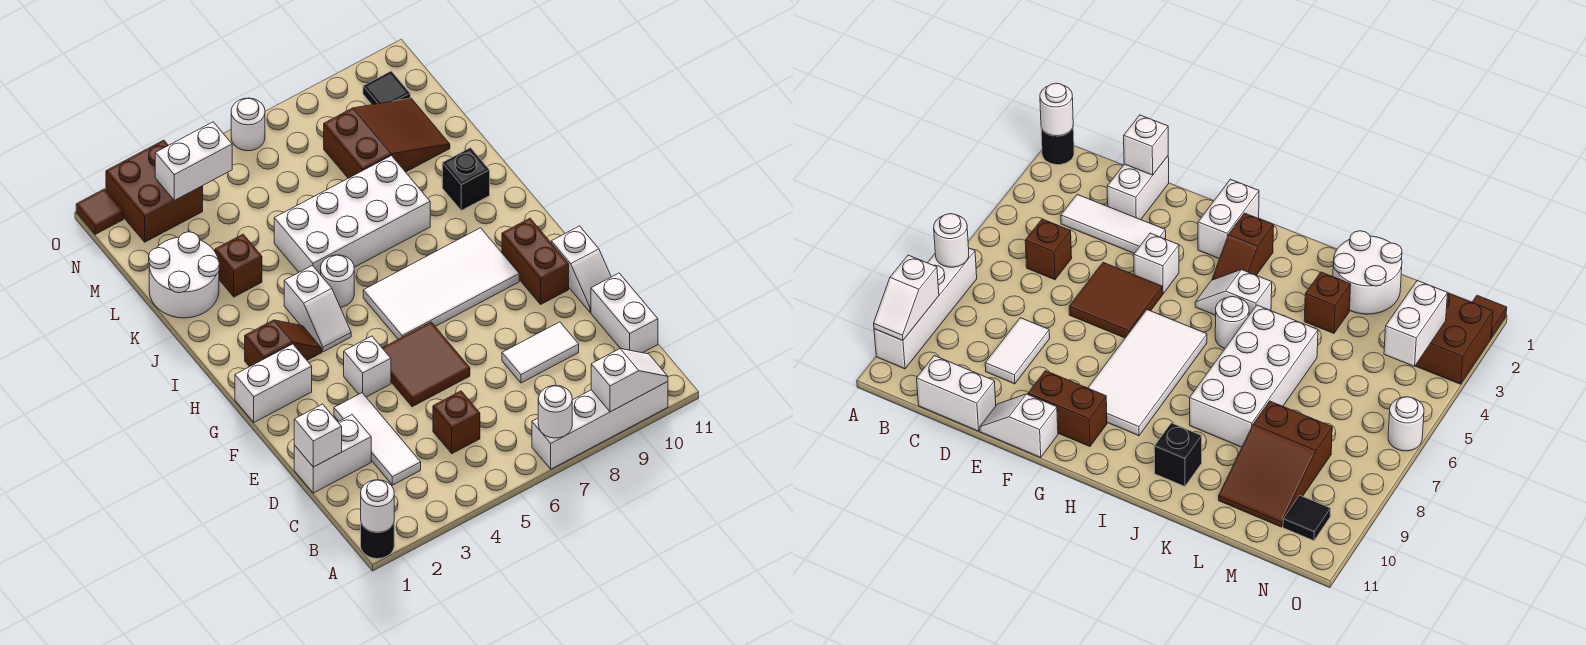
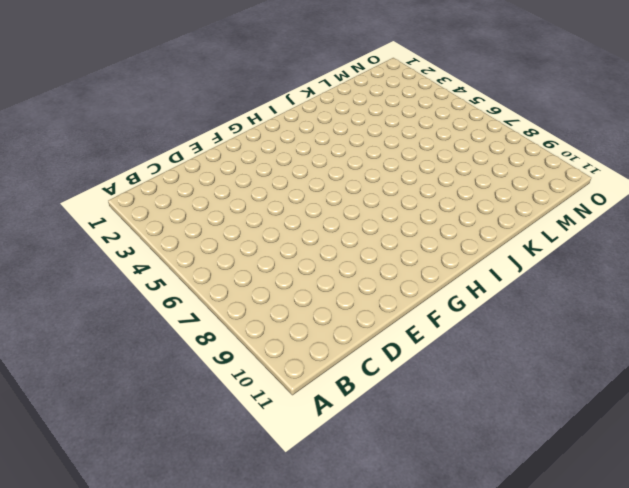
none -> black 1x1 round brick [361,523,394,559]
none -> white 1x4 brick [532,382,668,469]
none -> white 1x3 tile [334,393,421,485]
none -> brown 1x1 brick [433,391,480,454]

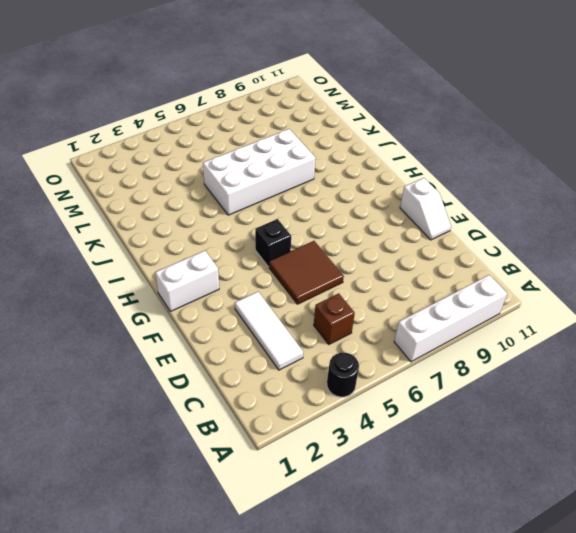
black 1x1 round brick [327,353,359,397] -> black 1x1 round brick moved to [361,523,394,559]
black 1x1 brick [255,219,291,267] -> black 1x1 brick moved to [442,148,490,210]
none -> white 1x2 brick [591,273,658,353]
none -> white 1x2 brick [294,415,371,493]
none -> white 1x2 tile [502,322,579,383]
none -> white 1x1 brick [344,336,391,397]

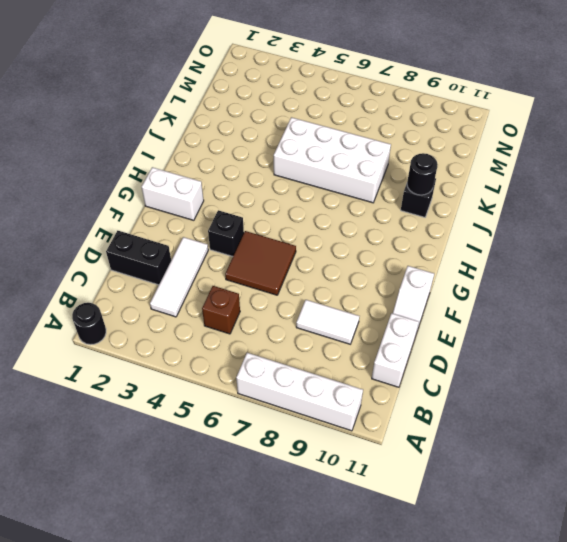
black 1x2 brick [106,231,171,285] -> white 1x2 brick [294,415,371,493]
black 1x1 brick [208,210,244,256] -> white 1x1 brick [344,336,391,397]
black 1x1 round brick [407,153,438,195] -> none
none -> brown 1x2 brick [502,218,569,304]
none -> white 2x4 tile [363,228,519,339]
none -> brown 1x2 slope [245,320,322,367]
none -> white 1x2 slope [284,266,351,352]

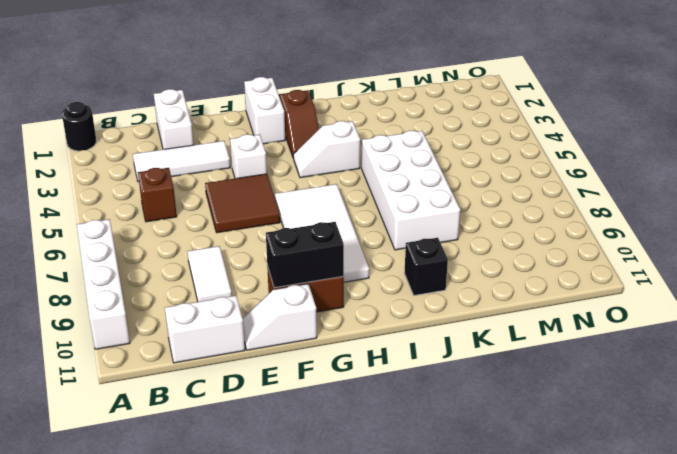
black 1x2 brick [266,222,344,288] -> none
none -> white 1x1 round brick [321,255,354,307]
none -> white 2x2 round brick [149,232,220,318]
none -> brown 1x1 brick [215,234,262,297]
none -> brown 2x3 slope [324,98,450,178]

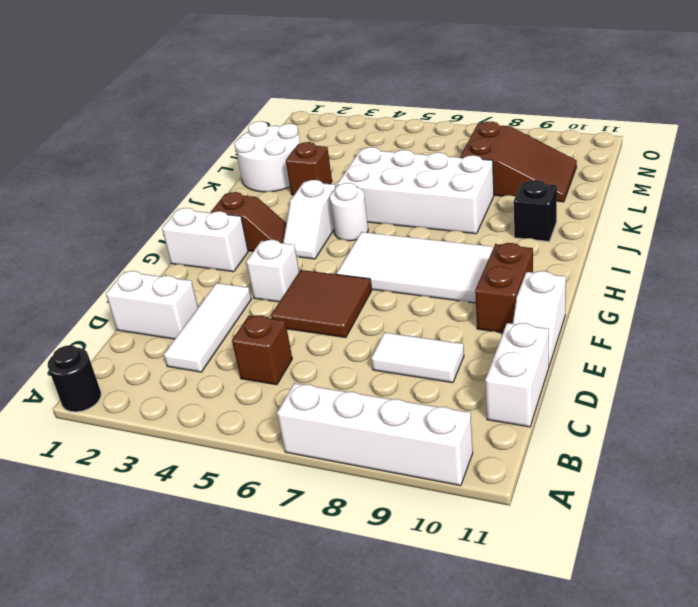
none -> brown 2x2 brick [106,140,203,242]
none -> black 1x1 tile [363,71,410,105]
none -> brown 1x1 tile [76,189,123,234]
none -> white 1x1 round brick [231,98,265,151]

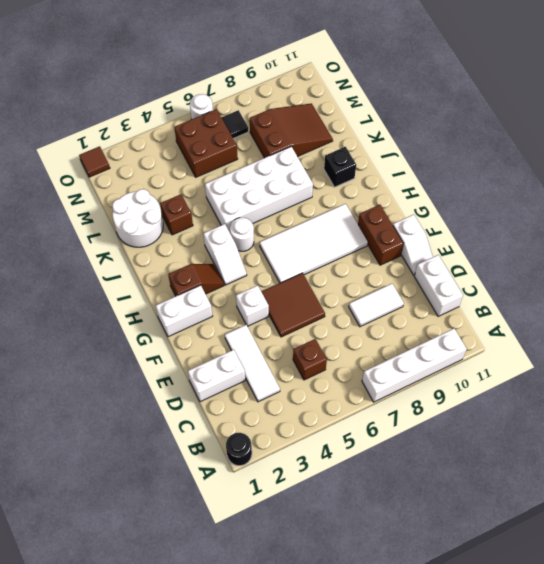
brown 2x2 brick [174,109,238,177] -> brown 2x2 brick moved to [106,140,203,242]
black 1x1 tile [222,110,249,138] -> black 1x1 tile moved to [363,71,410,105]
none -> white 1x1 round brick [361,480,394,533]
none -> white 1x1 round brick [538,386,572,438]
none -> white 1x2 slope [591,349,668,412]
none -> white 1x1 brick [294,404,342,467]

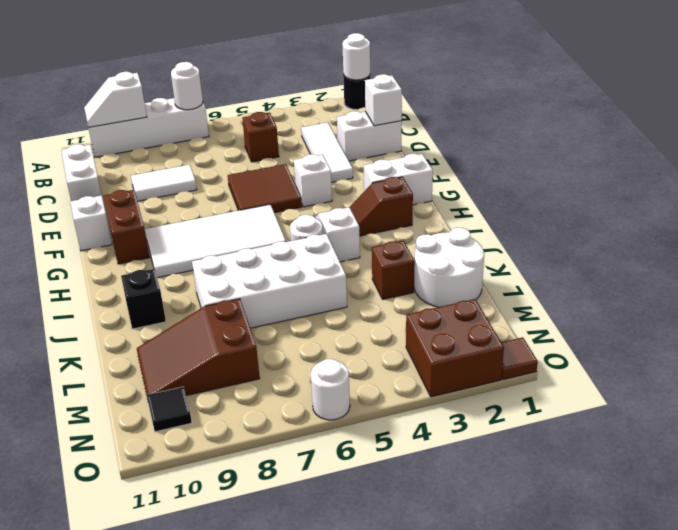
none -> white 1x2 brick [155,122,232,201]

